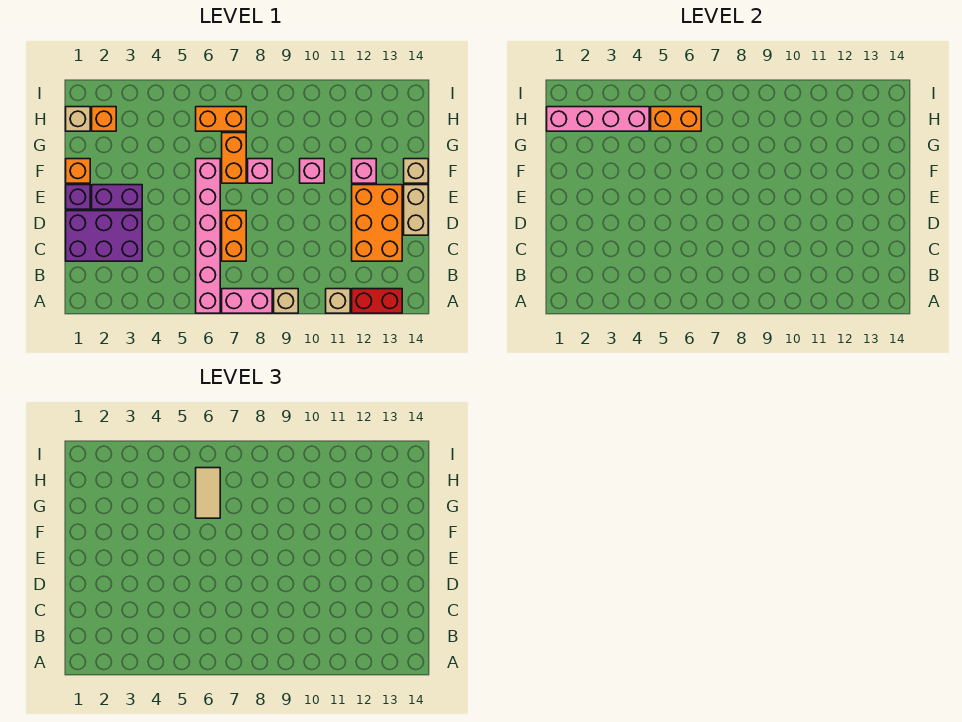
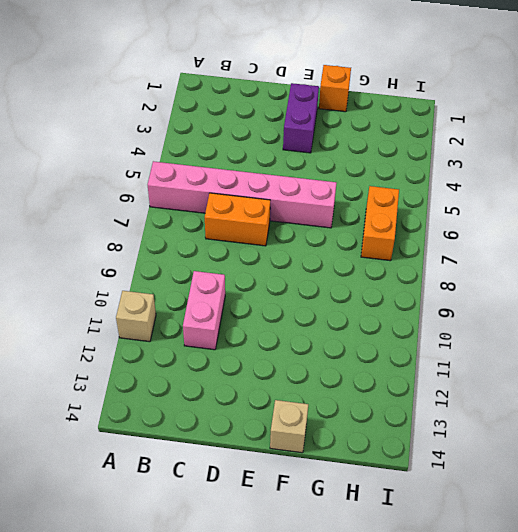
pink 1x2 brick [183,271,225,350] -> pink 1x2 brick moved to [222,289,272,313]
none -> tan 1x1 brick [274,289,298,313]
none -> red 1x2 brick [352,289,402,313]
none -> purple 2x3 brick [66,211,142,261]

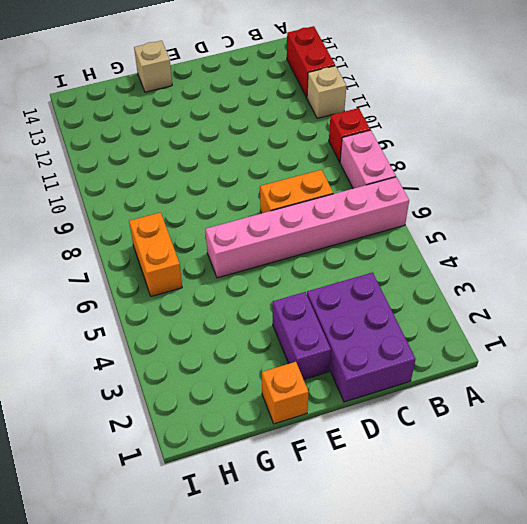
red 1x1 brick [329,108,370,162] -> tan 1x1 brick [274,289,298,313]
none -> orange 2x3 brick [352,185,402,261]
none -> tan 1x2 brick [404,185,428,235]
none -> purple 1x1 brick [66,185,90,209]

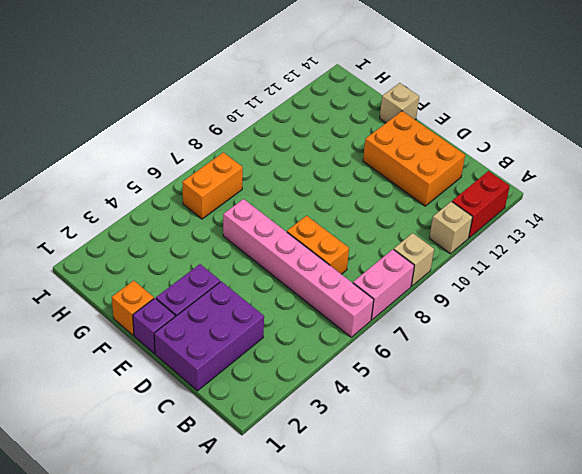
none -> tan 1x2 brick [404,185,428,235]
none -> orange 1x2 brick [222,133,246,183]
none -> pink 1x1 brick [248,159,272,183]

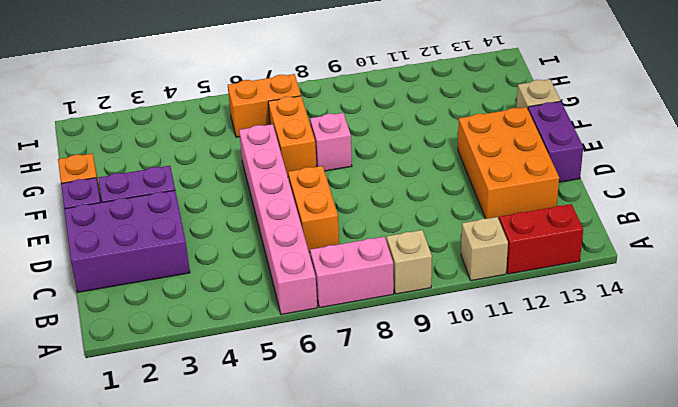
purple 1x2 brick [528,101,583,182] -> tan 1x2 brick [404,185,428,235]
none -> pink 1x1 brick [300,159,324,183]
none -> pink 1x1 brick [352,159,376,183]
none -> tan 1x1 brick [66,107,90,131]

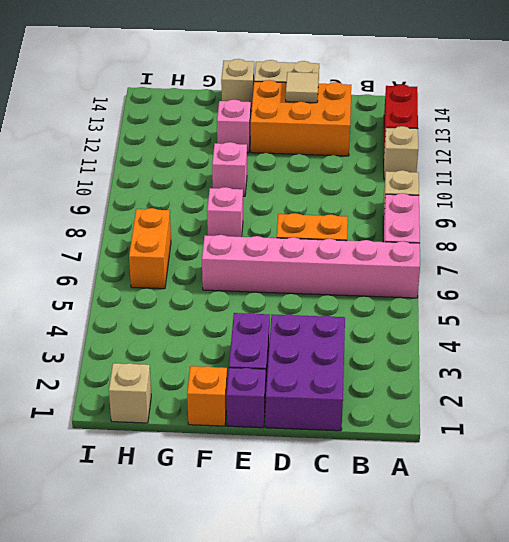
tan 1x1 tile [286,72,319,103] -> none
none -> orange 1x2 brick [222,133,246,183]
none -> orange 1x1 brick [92,107,116,131]
none -> pink 1x4 brick [547,107,649,131]

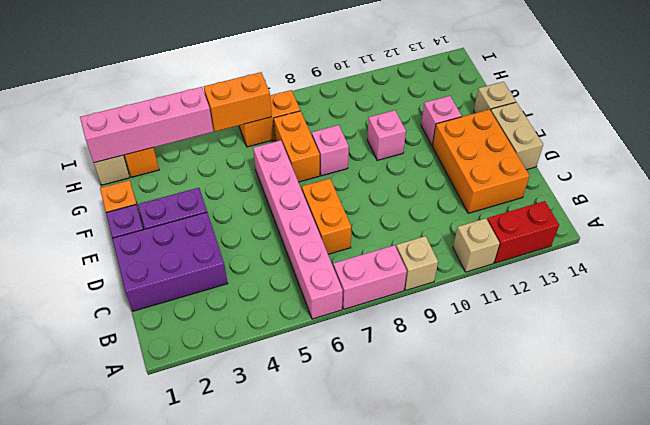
none -> tan 1x2 tile [196,468,220,518]

